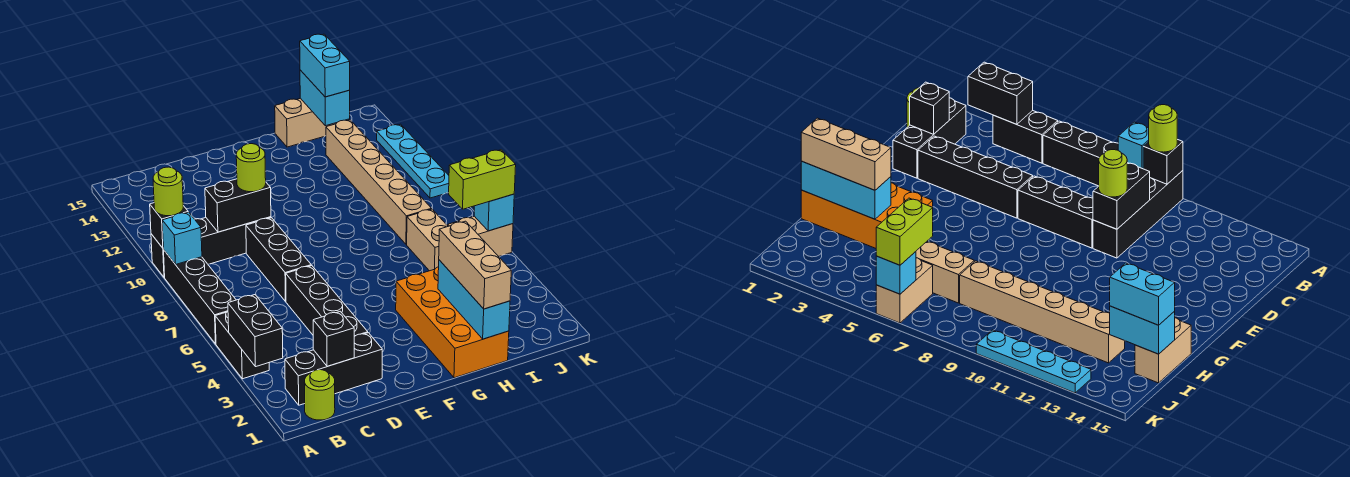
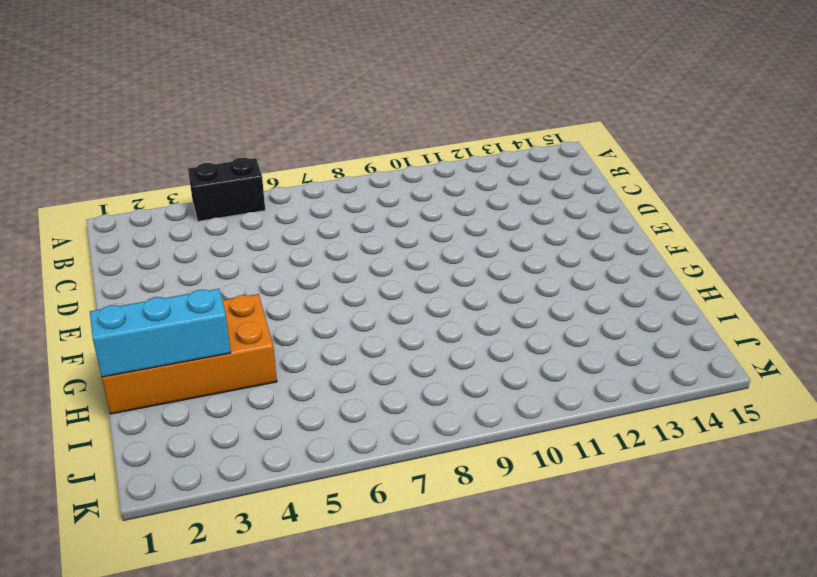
none -> black 1x4 brick [164,251,236,344]
none -> black 1x4 brick [151,217,271,278]
none -> lime 1x1 round brick [304,370,335,420]

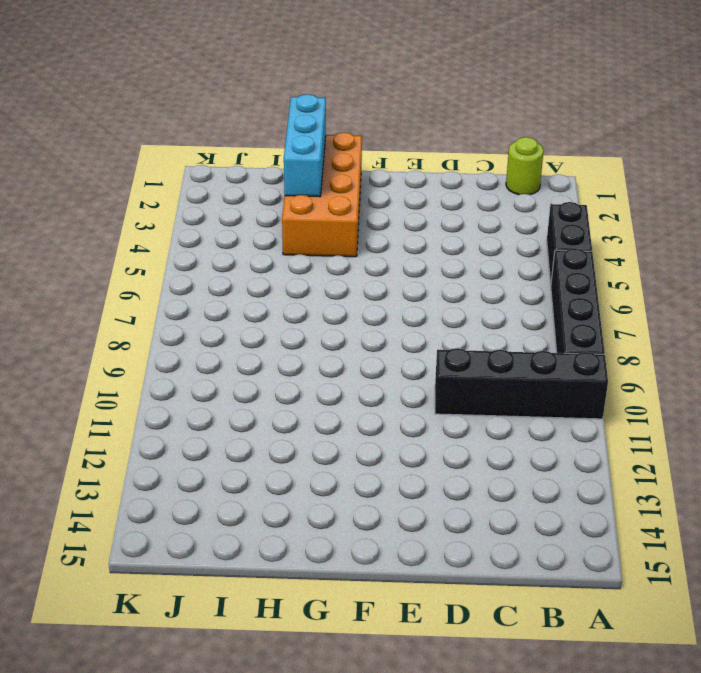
none -> black 1x3 brick [285,333,382,405]
none -> black 1x4 brick [286,266,368,336]
none -> black 1x3 brick [246,218,311,302]

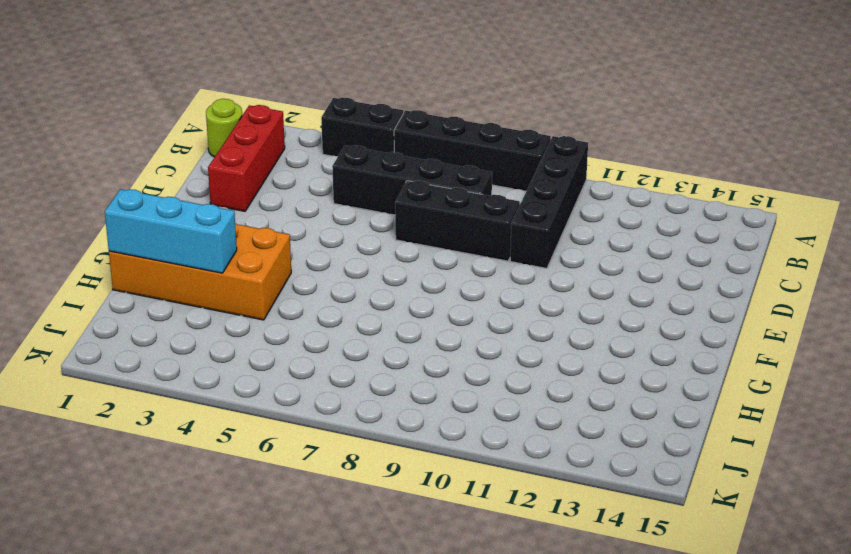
red 1x3 brick [208,105,285,211] -> black 1x3 brick [285,333,382,405]
black 1x4 brick [332,145,492,215] -> black 1x4 brick moved to [286,266,368,336]
none -> tan 1x2 brick [275,98,336,147]
none -> tan 1x2 brick [407,209,448,271]
none -> tan 1x6 brick [326,120,432,244]

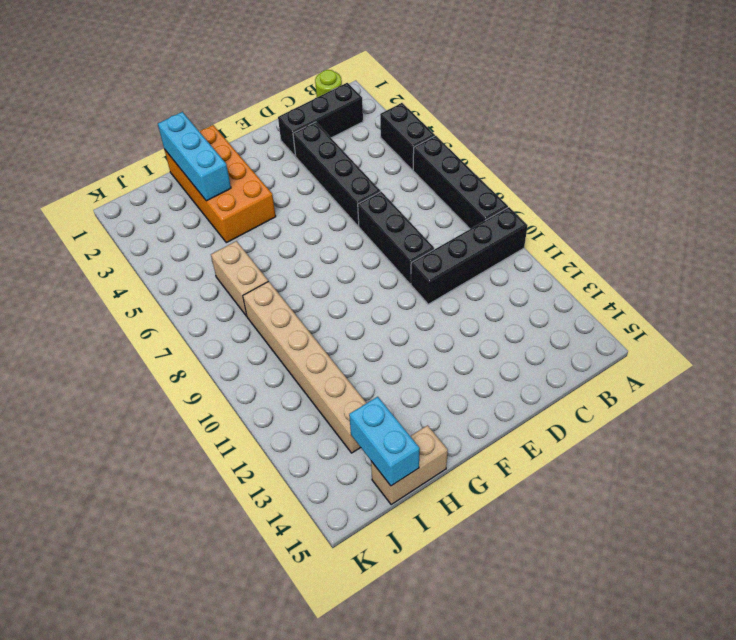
none -> tan 1x2 brick [448,216,513,257]
none -> cyan 1x4 plate [377,124,449,198]
none -> black 1x2 brick [228,295,283,367]

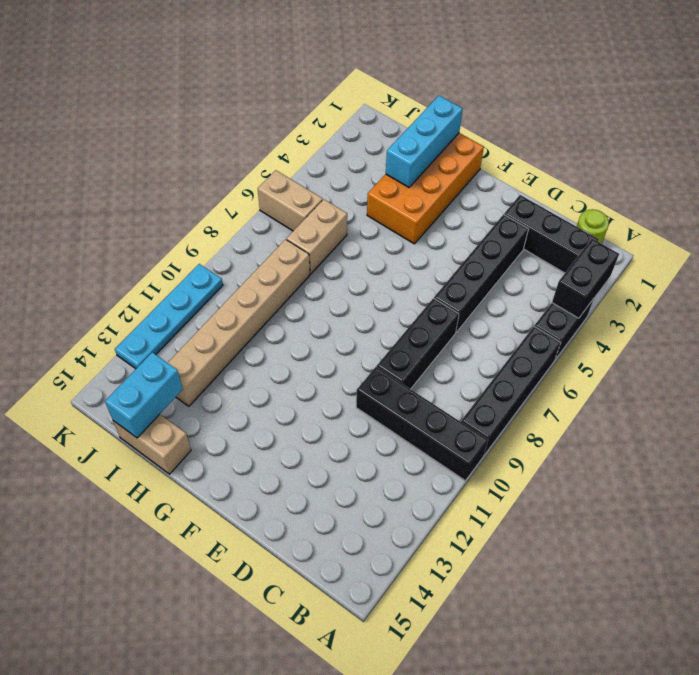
none -> cyan 1x1 brick [162,212,202,264]
none -> black 1x1 brick [150,203,188,248]
none -> black 1x1 brick [313,311,354,366]

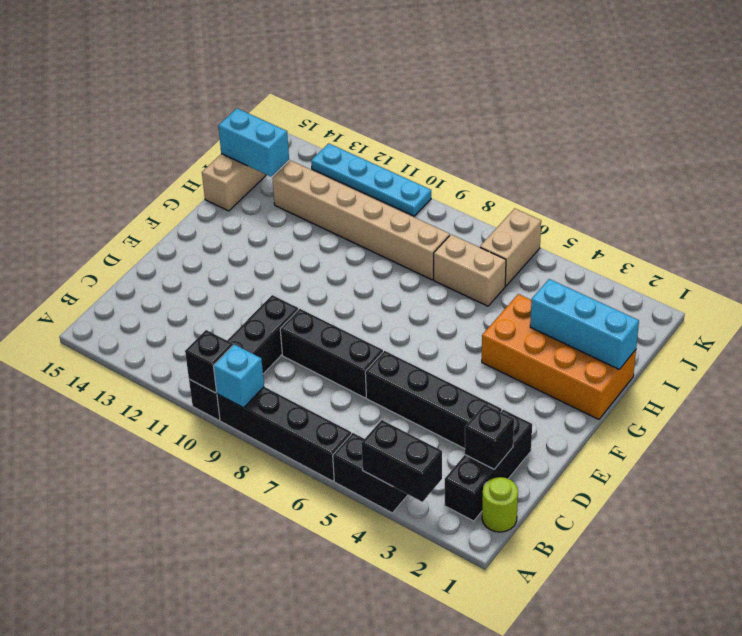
none -> black 1x2 brick [205,179,271,232]
none -> cyan 1x1 brick [474,194,514,231]
none -> lime 1x1 round brick [153,167,183,216]

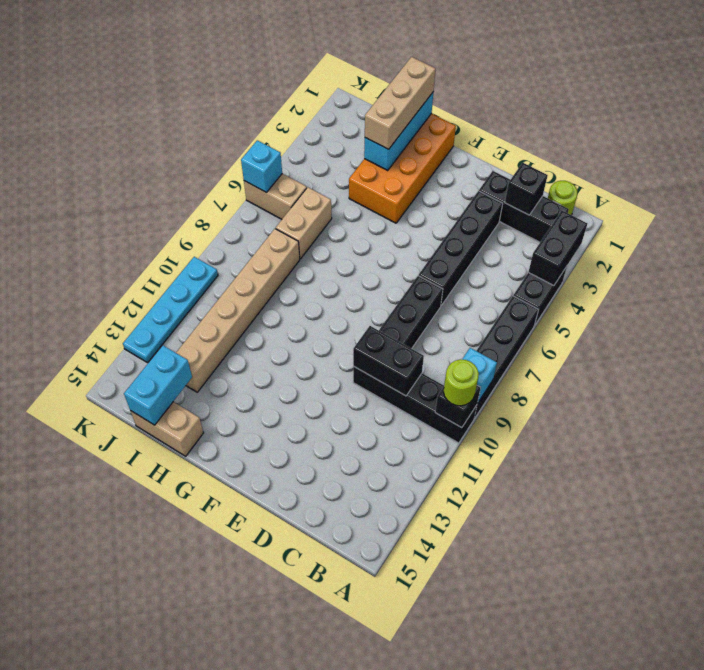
none -> lime 1x1 round brick [236,144,266,192]
none -> cyan 1x2 brick [300,34,350,97]
none -> lime 1x2 brick [449,150,516,209]

